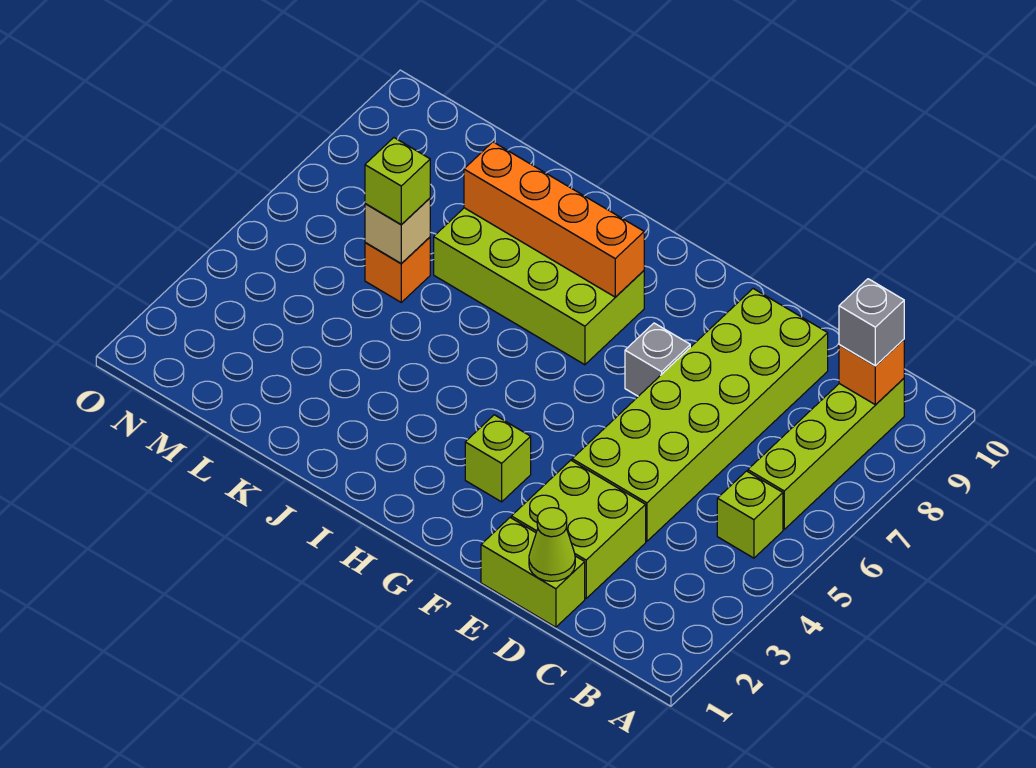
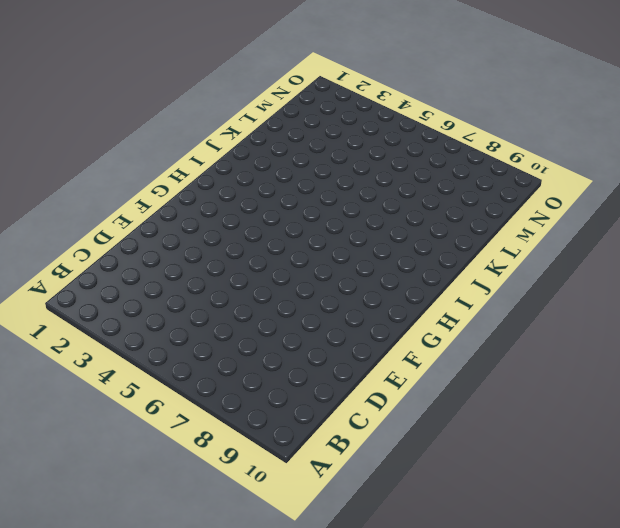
none -> lime 1x1 brick [717,471,783,558]
none -> lime 1x4 brick [748,378,904,529]
none -> lime 1x2 brick [481,518,585,627]

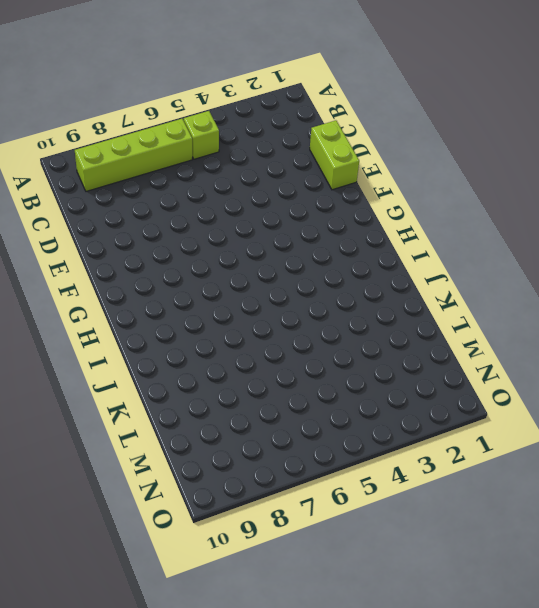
none -> lime 2x2 brick [511,460,646,598]
none -> lime 2x6 brick [572,289,828,541]
none -> grey 1x1 brick [625,323,690,396]

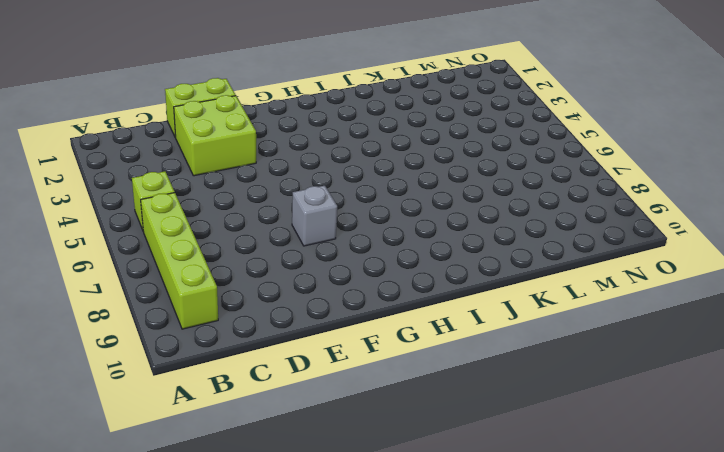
none -> lime 2x6 brick [572,289,828,541]
none -> lime 1x1 brick [465,415,531,502]
none -> lime 2x4 brick [434,208,644,365]

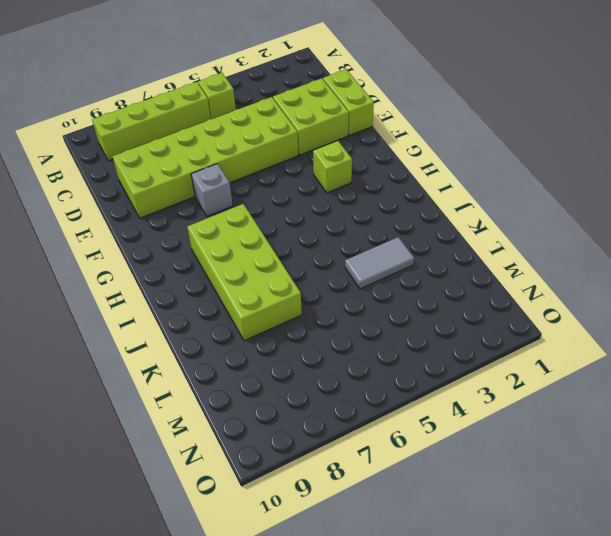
grey 1x2 tile [345,237,414,289] -> none
none -> orange 1x1 brick [365,237,430,302]
none -> orange 1x1 brick [839,340,904,405]
none -> lime 1x1 cone [529,508,575,581]

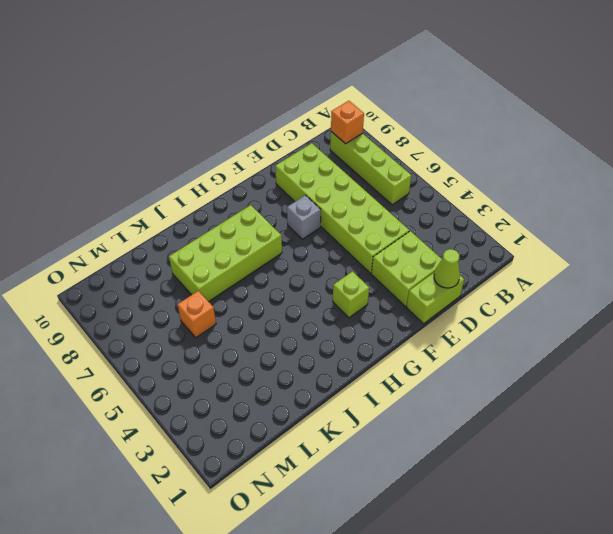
none -> lime 1x1 brick [717,471,783,558]
none -> orange 1x4 brick [464,142,644,297]
none -> tan 1x1 brick [365,198,430,264]

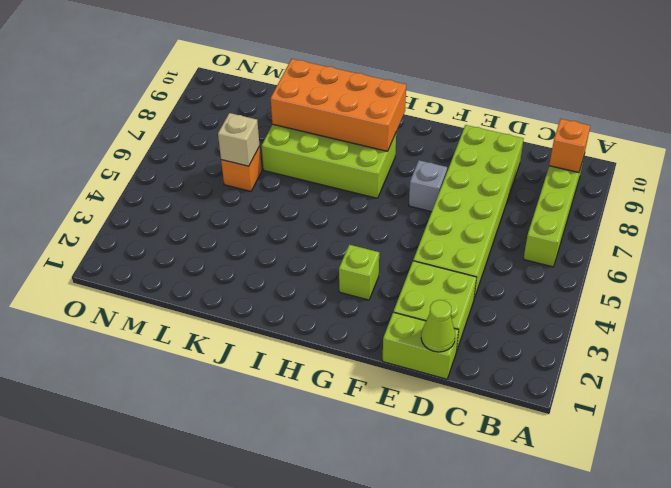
orange 2x4 brick [271,59,406,151] -> orange 1x4 brick [464,142,644,297]
none -> lime 1x1 brick [717,471,783,558]
none -> grey 1x1 brick [839,279,904,366]
none -> lime 1x1 brick [365,138,430,225]

